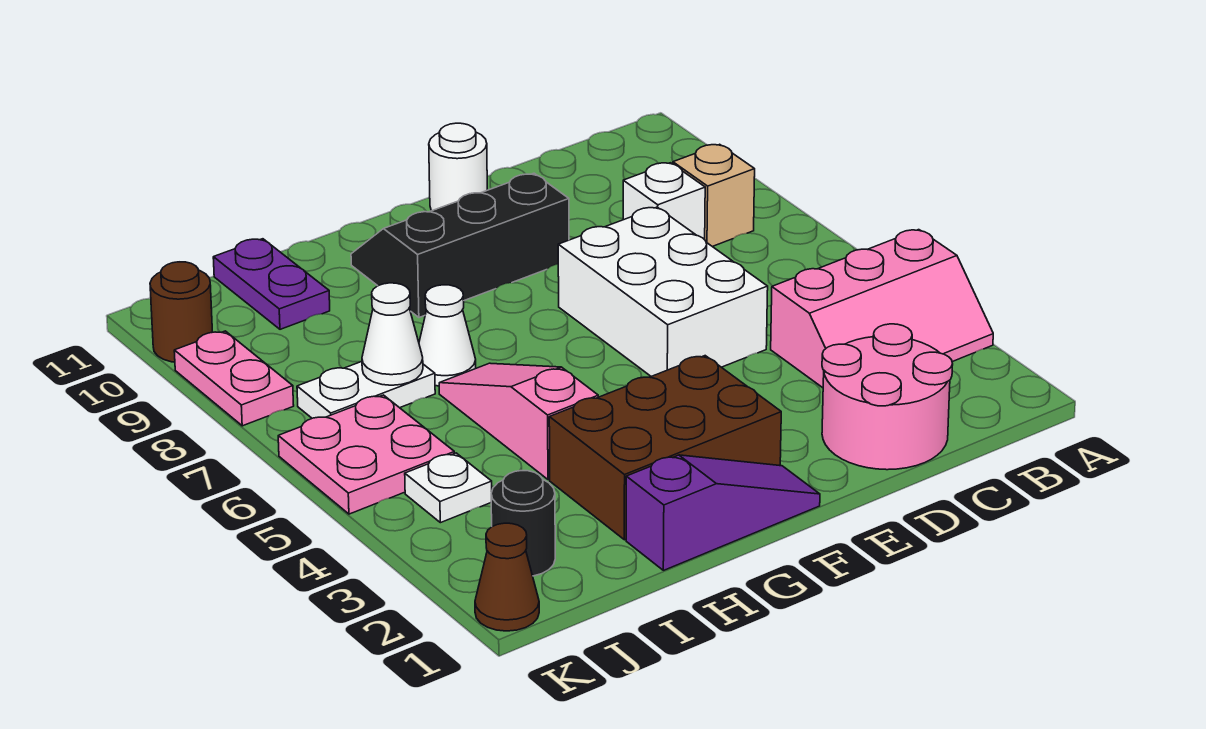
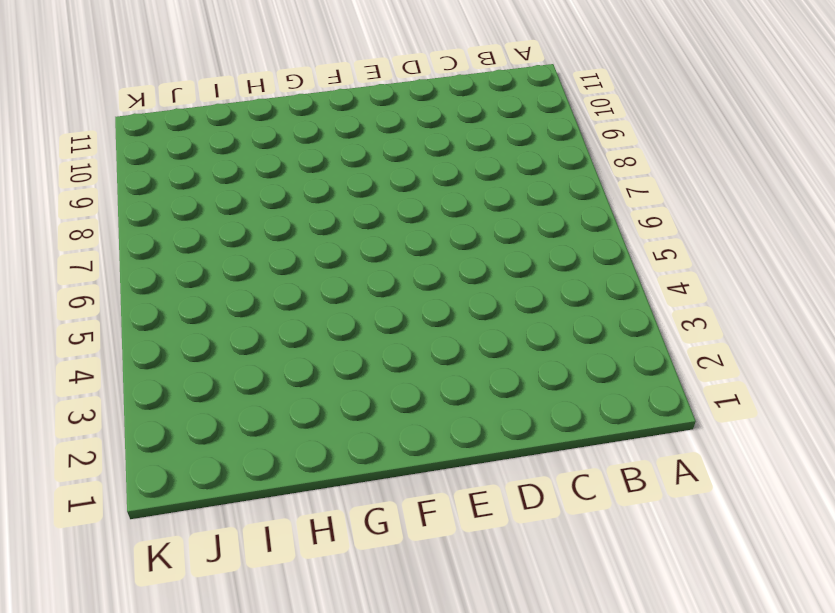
none -> pink 2x3 slope [771,230,993,388]
none -> tan 1x1 brick [673,144,755,247]
none -> pink 2x2 round brick [822,324,953,470]

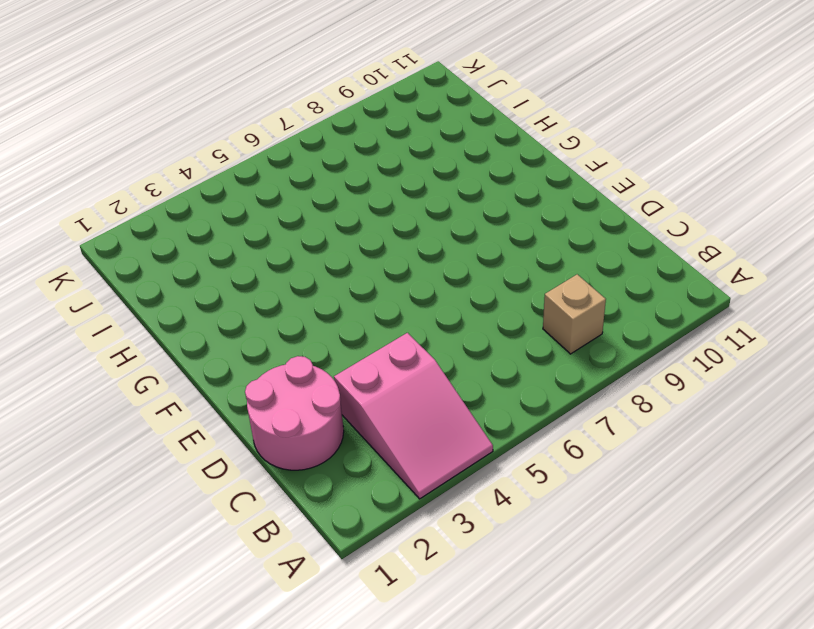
pink 2x3 slope [334,333,493,499] -> pink 2x3 slope turned to [771,230,993,388]
none -> white 1x1 brick [623,163,705,240]
none -> white 2x3 brick [558,207,768,376]
none -> black 2x3 slope [351,173,569,317]

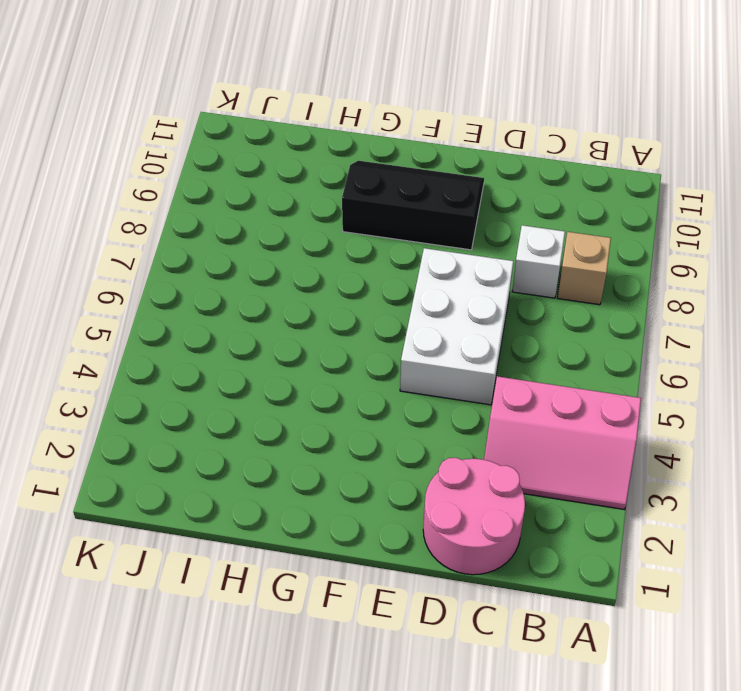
none -> white 1x1 round brick [429,123,487,211]
none -> purple 1x3 slope [626,455,820,570]
none -> brown 2x3 brick [549,356,781,540]

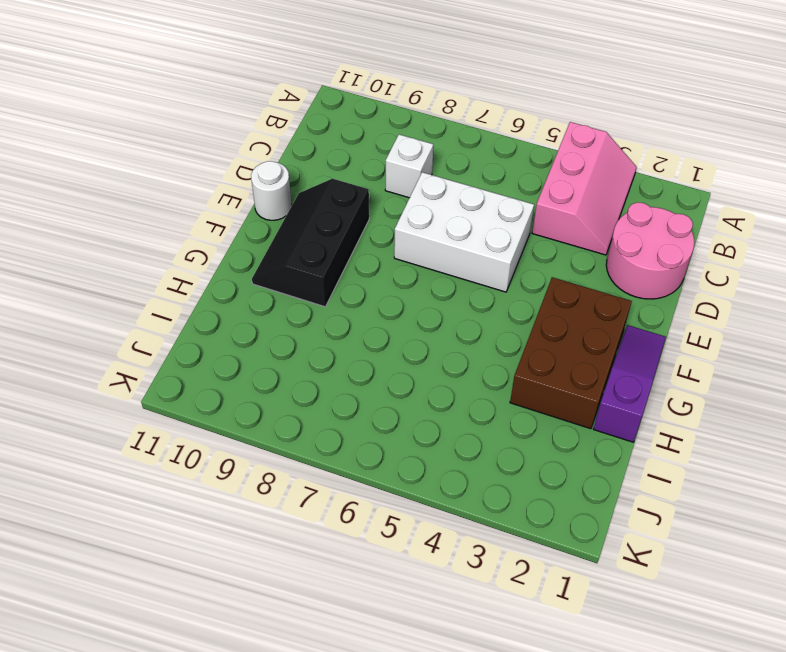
none -> tan 1x1 brick [673,144,755,247]
none -> pink 1x3 slope [439,363,598,480]
none -> white 1x1 cone [419,285,476,386]

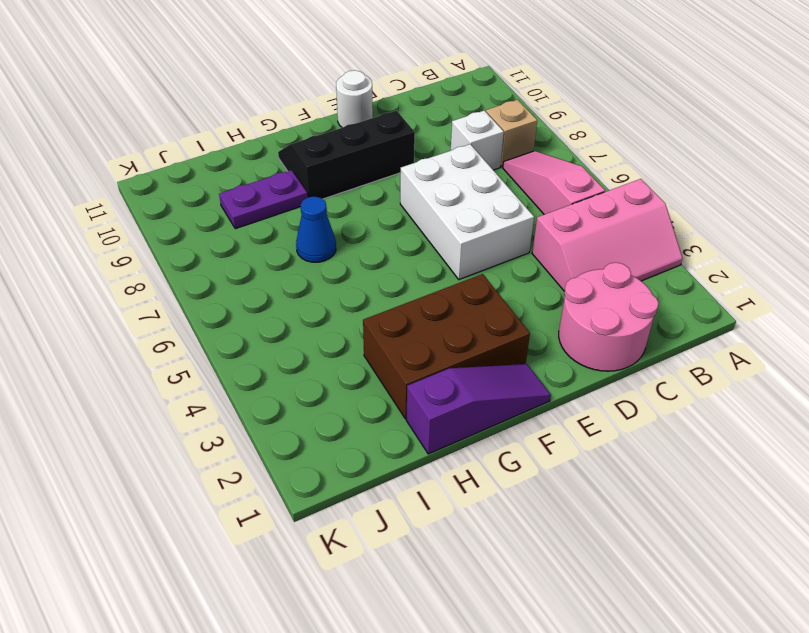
pink 1x3 slope [503,151,605,214] -> pink 1x3 slope moved to [439,363,598,480]
blue 1x1 cone [296,196,336,262] -> white 1x1 cone [419,285,476,386]
purple 1x2 plate [219,170,308,229] -> purple 1x2 plate turned to [213,239,330,329]
none -> white 1x2 plate [297,361,435,418]
none -> black 1x1 round brick [491,471,555,576]
none -> white 1x1 plate [405,453,492,523]

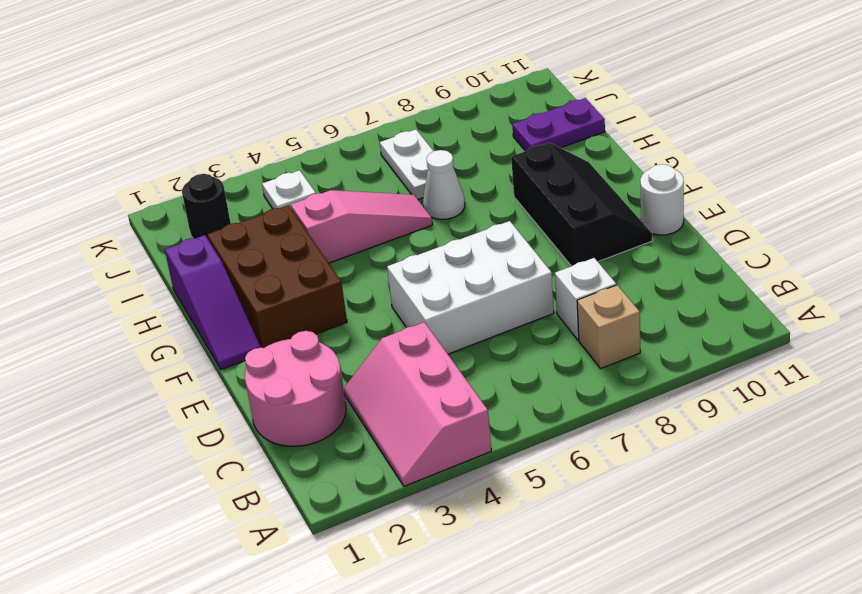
none -> pink 2x2 plate [278,395,454,514]
none -> brown 1x1 cone [475,523,539,631]
none -> pink 1x2 plate [174,331,294,426]

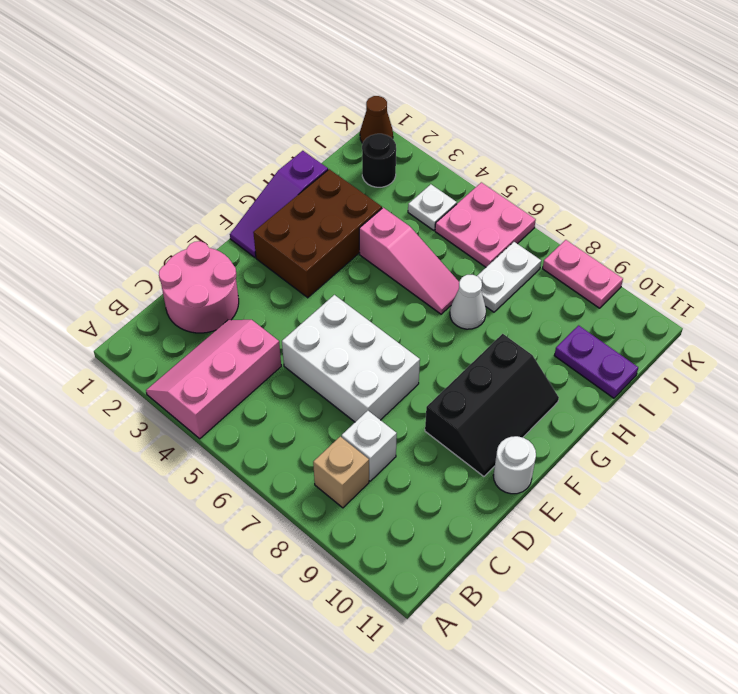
none -> brown 1x1 round brick [150,262,212,362]
none -> white 1x1 cone [362,283,423,385]

